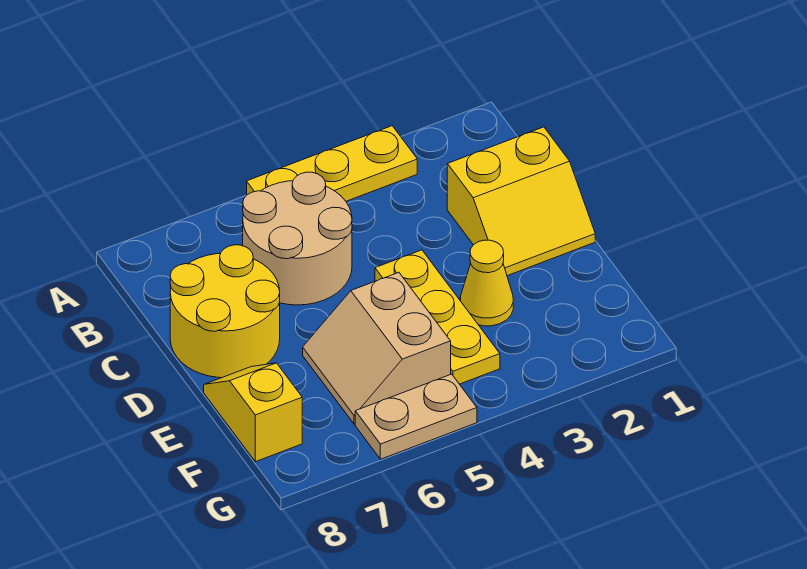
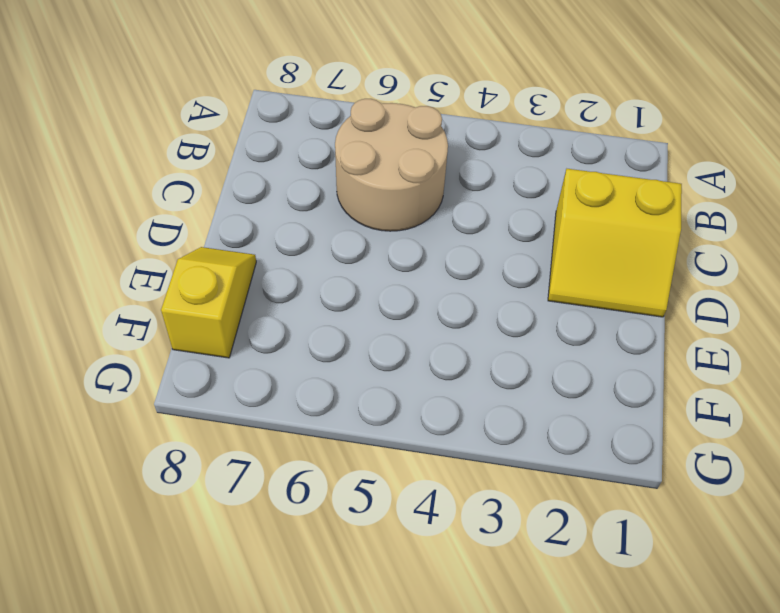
none -> yellow 1x3 plate [247,126,417,201]
none -> yellow 2x2 round brick [170,245,280,378]

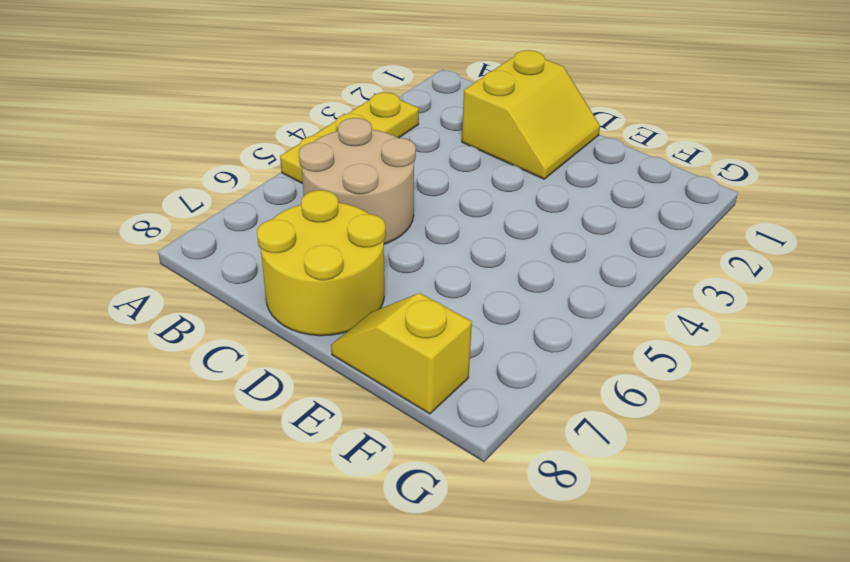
none -> yellow 1x3 plate [375,250,500,384]
none -> yellow 1x1 cone [460,240,513,326]

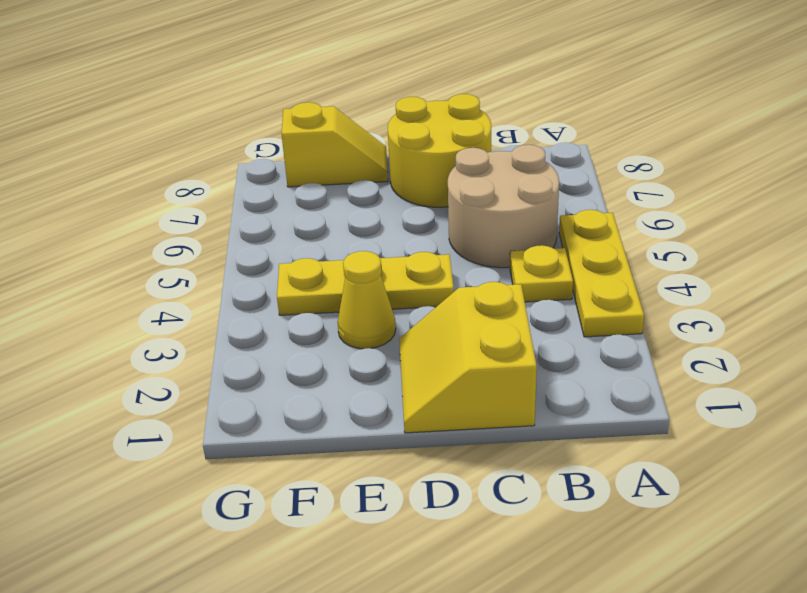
yellow 1x1 plate [510,245,573,302] -> none
none -> tan 2x2 slope [303,272,451,424]
none -> tan 1x2 plate [355,374,477,459]

